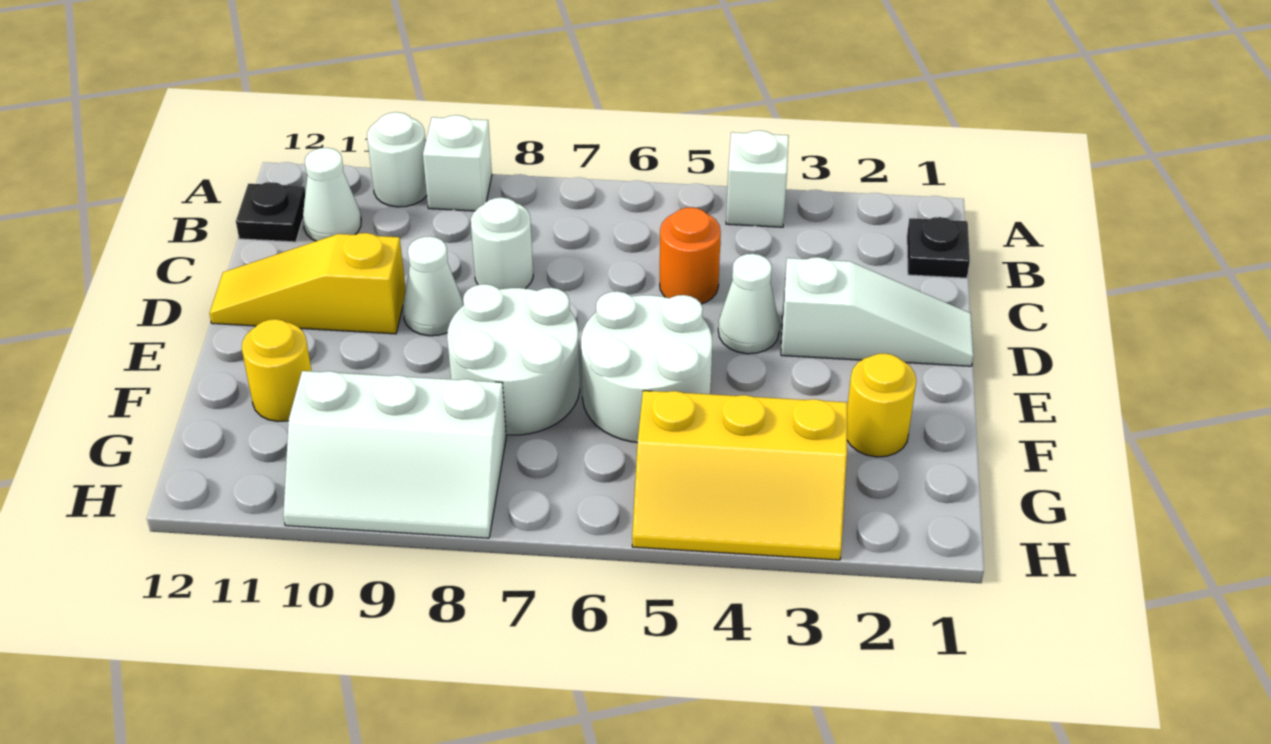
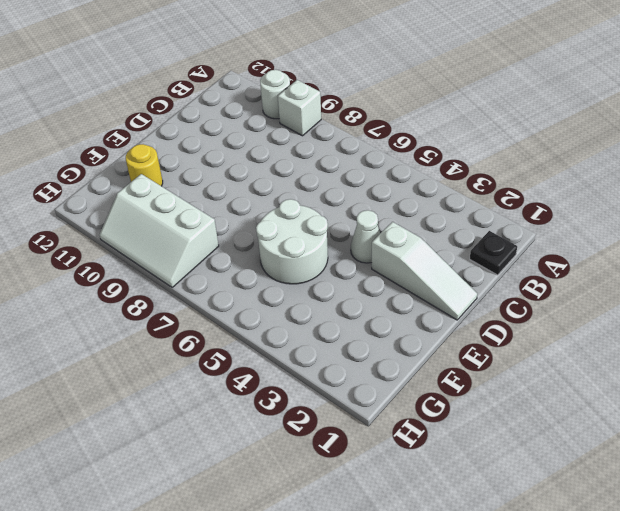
none -> white 1x1 brick [726,130,789,227]
none -> white 1x1 cone [303,148,361,241]
none -> black 1x1 plate [236,182,305,242]

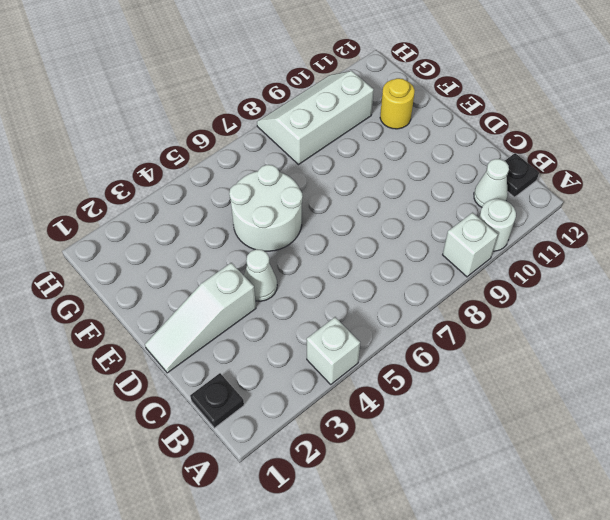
none -> orange 1x1 round brick [660,207,721,304]
none -> white 1x1 round brick [471,198,533,289]
none -> white 1x1 cone [403,236,463,336]

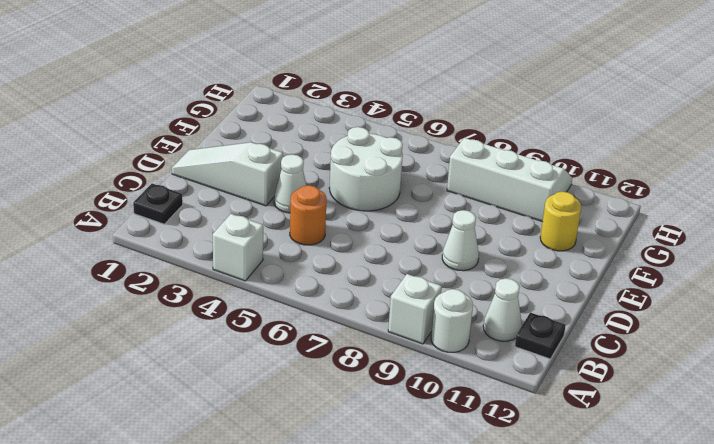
none -> white 1x1 round brick [471,198,533,289]
none -> yellow 1x3 slope [209,233,406,334]
none -> white 2x2 round brick [447,284,580,435]

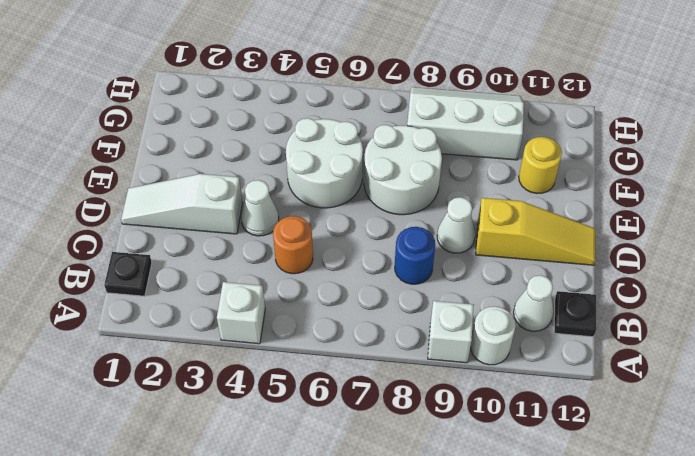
blue 1x1 round brick [395,227,435,284] -> white 1x1 round brick [471,198,533,289]
none -> yellow 1x1 round brick [847,353,916,457]
none -> yellow 2x3 slope [632,391,847,560]

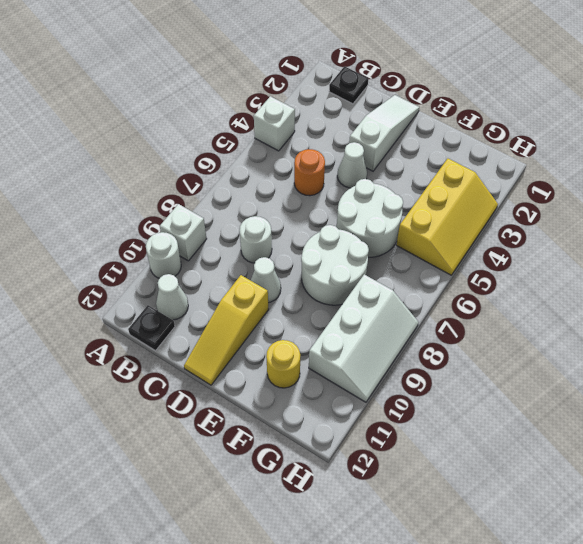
none -> yellow 1x1 round brick [847,353,916,457]

